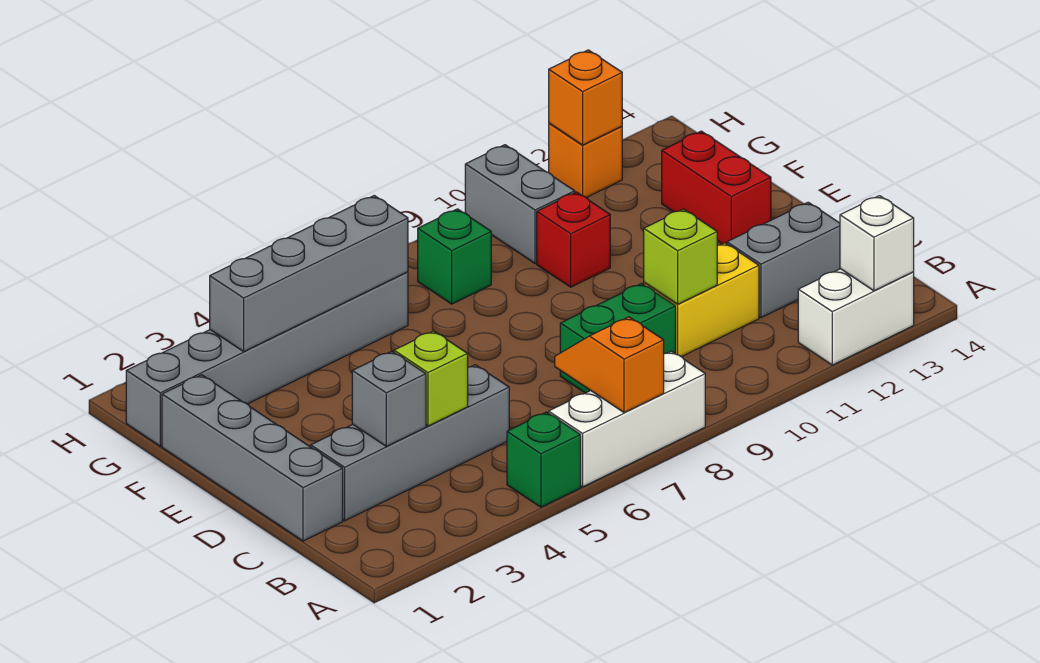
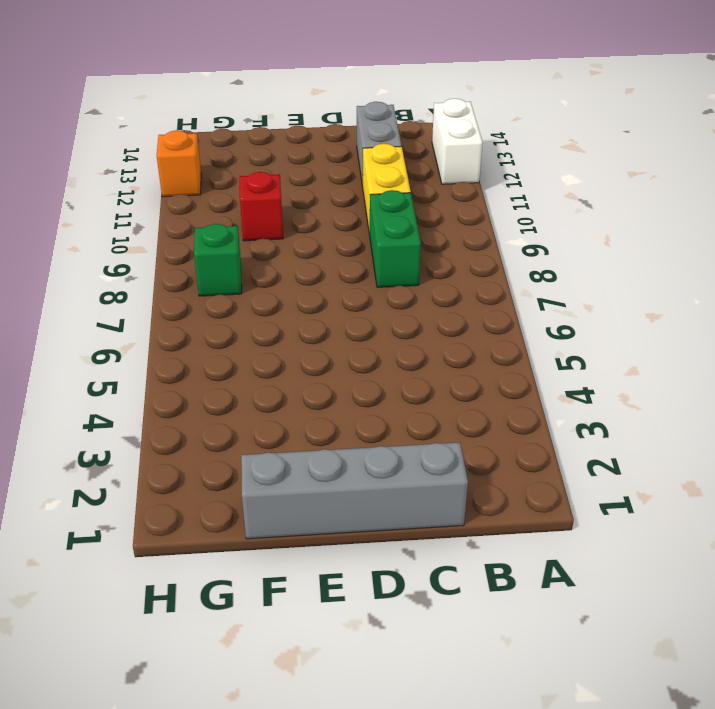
none -> green 1x1 brick [507,412,581,507]
none -> white 1x3 brick [549,351,705,487]
none -> grey 1x4 brick [311,365,509,521]

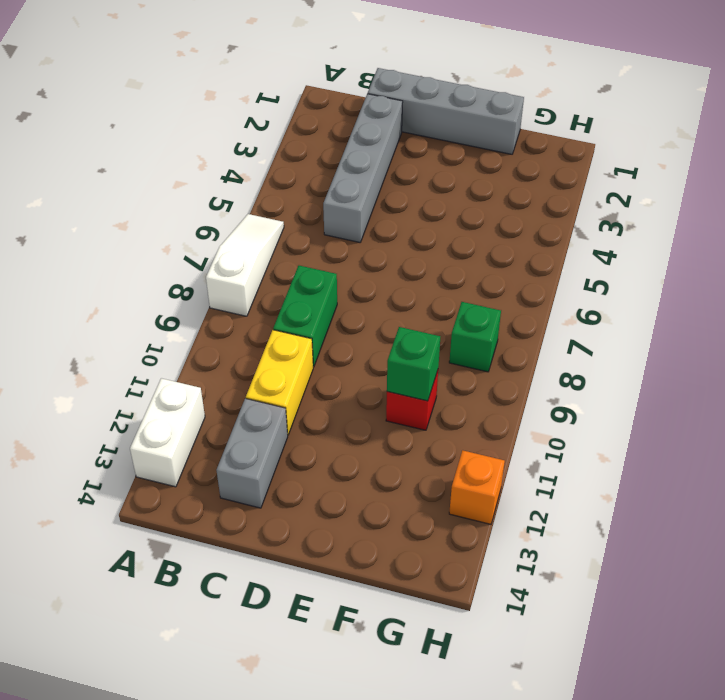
white 1x3 slope [206,214,284,316] -> white 1x3 brick [549,351,705,487]
green 1x1 brick [387,327,440,401] -> green 1x1 brick moved to [507,412,581,507]
none -> red 1x2 brick [662,131,771,244]
none -> grey 1x6 brick [126,272,408,446]
none -> grey 1x2 brick [465,145,575,263]

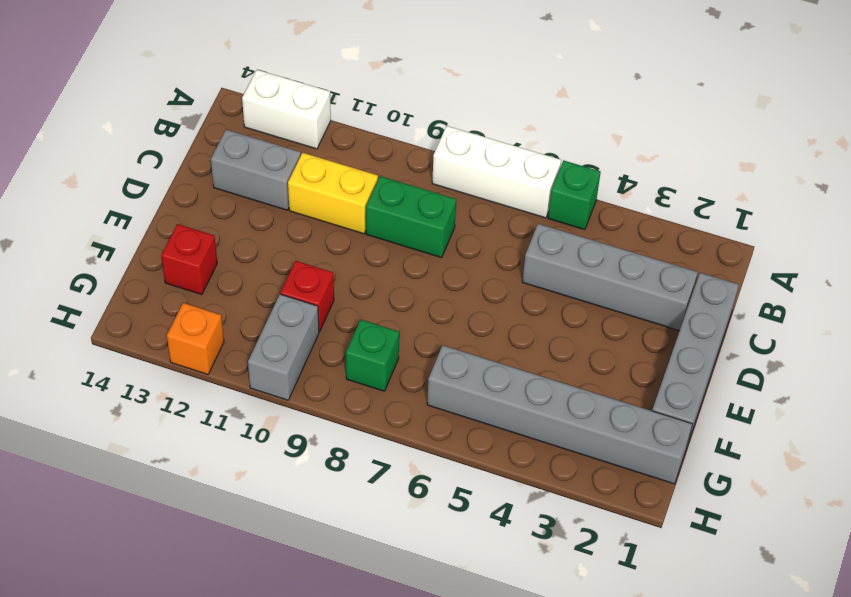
red 1x1 brick [161,224,217,295] -> red 1x2 brick [662,131,771,244]
none -> orange 1x2 slope [555,317,664,413]
none -> white 1x1 brick [840,196,914,291]
none -> grey 1x1 brick [352,351,426,446]

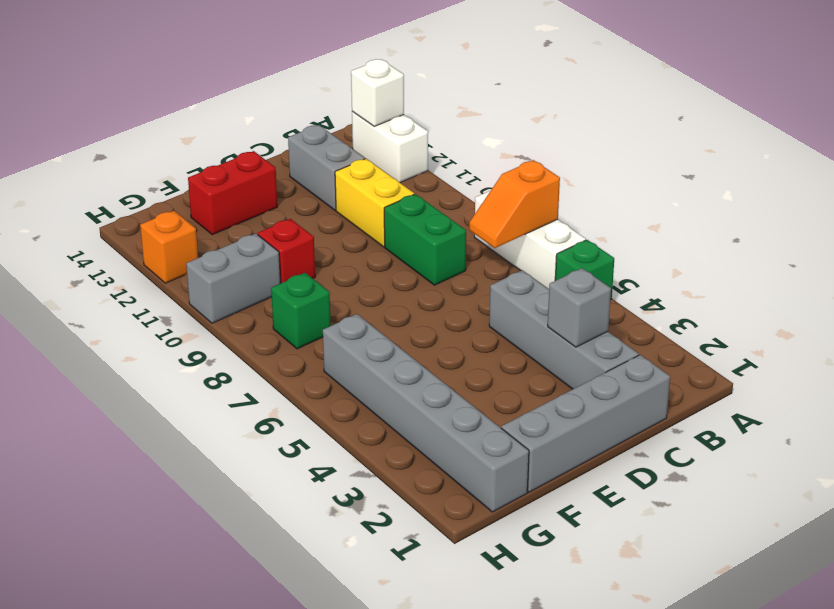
none -> lime 1x1 brick [394,331,468,426]
none -> lime 1x1 brick [644,209,717,304]
none -> grey 1x4 brick [210,196,408,351]

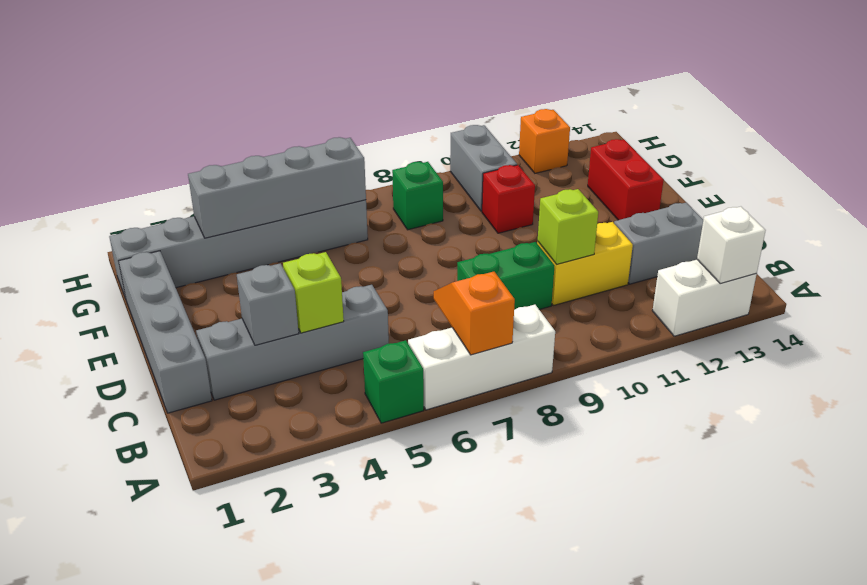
none -> orange 1x1 brick [549,50,622,145]

